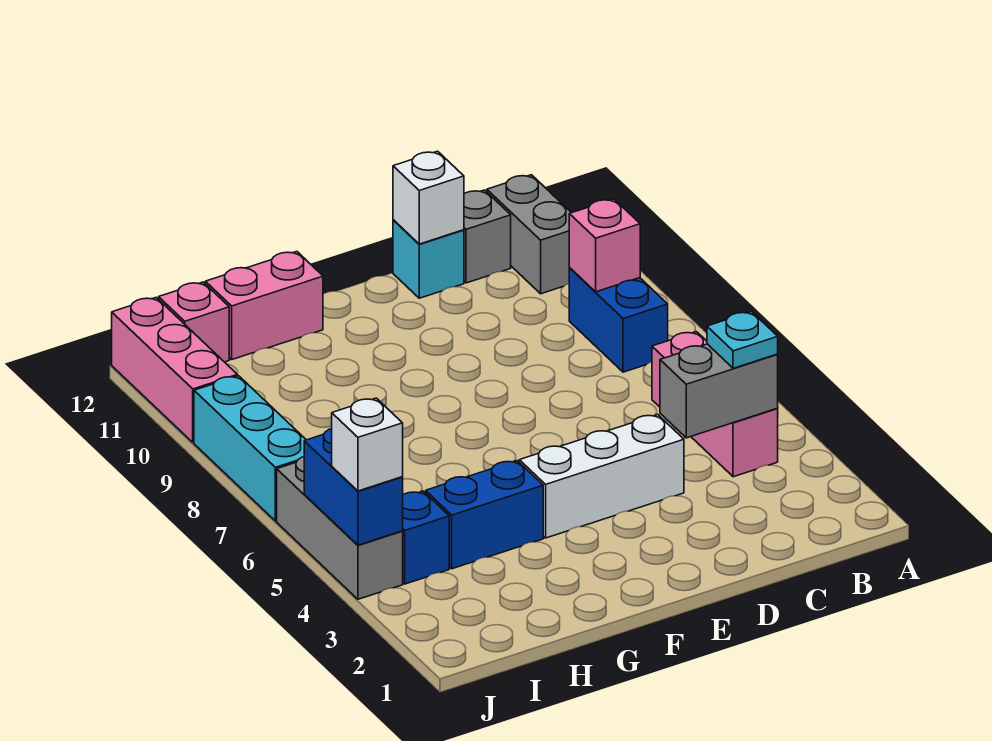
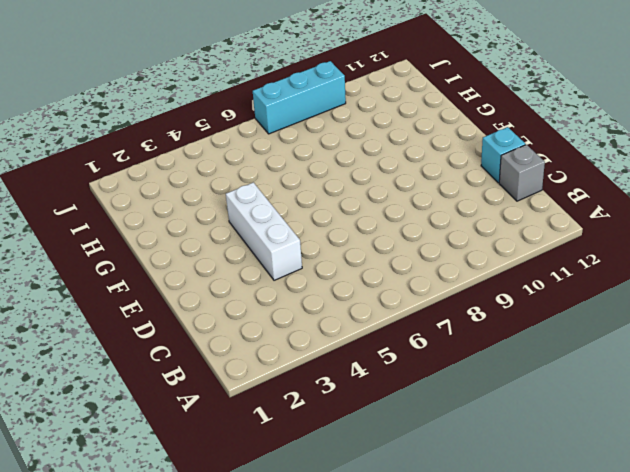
none -> pink 1x3 brick [652,332,778,477]
none -> blue 1x2 brick [569,268,668,372]
none -> grey 1x2 brick [487,175,571,294]

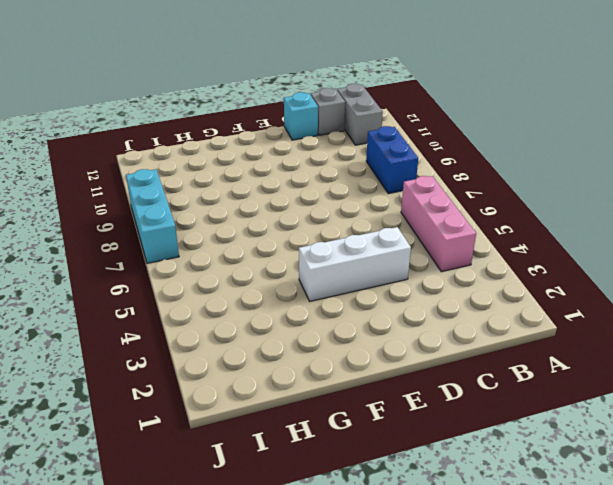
none -> blue 1x2 brick [426,461,543,569]
none -> pink 1x2 brick [205,251,323,359]
none -> blue 1x1 brick [403,491,449,584]

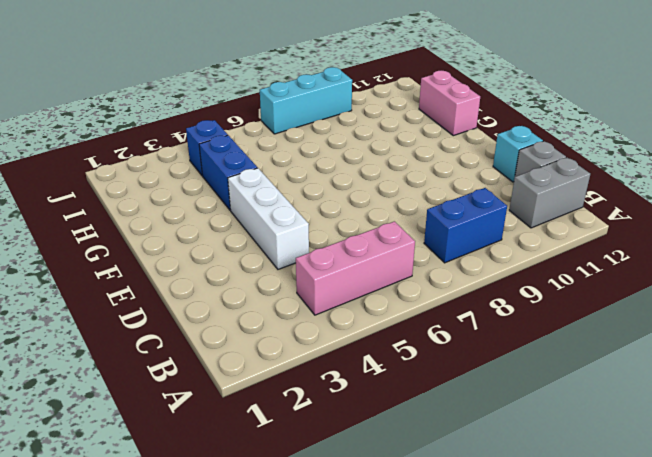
none -> pink 1x1 brick [159,282,229,362]
none -> grey 1x3 brick [277,457,403,599]
none -> pink 1x3 brick [112,298,237,442]

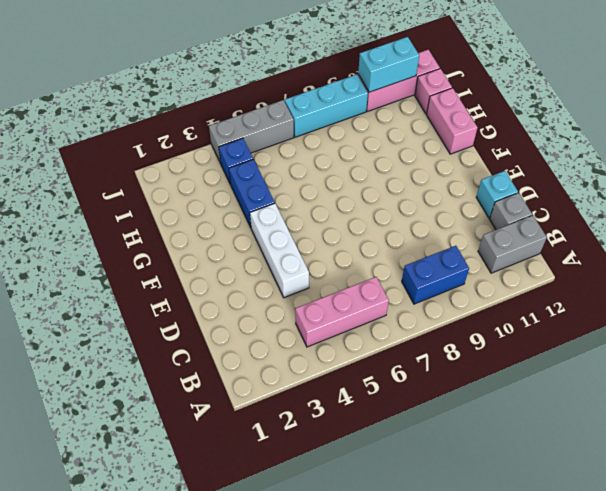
cyan 1x2 brick [358,37,419,92] -> none
none -> grey 1x2 brick [660,344,778,438]
none -> pink 1x1 brick [569,199,640,292]
none -> white 1x1 brick [393,151,464,244]

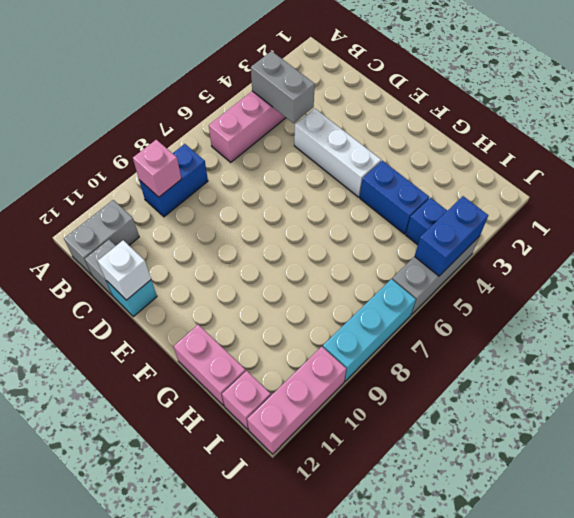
none -> cyan 1x1 plate [707,312,778,368]
none -> white 1x1 brick [332,398,403,491]

